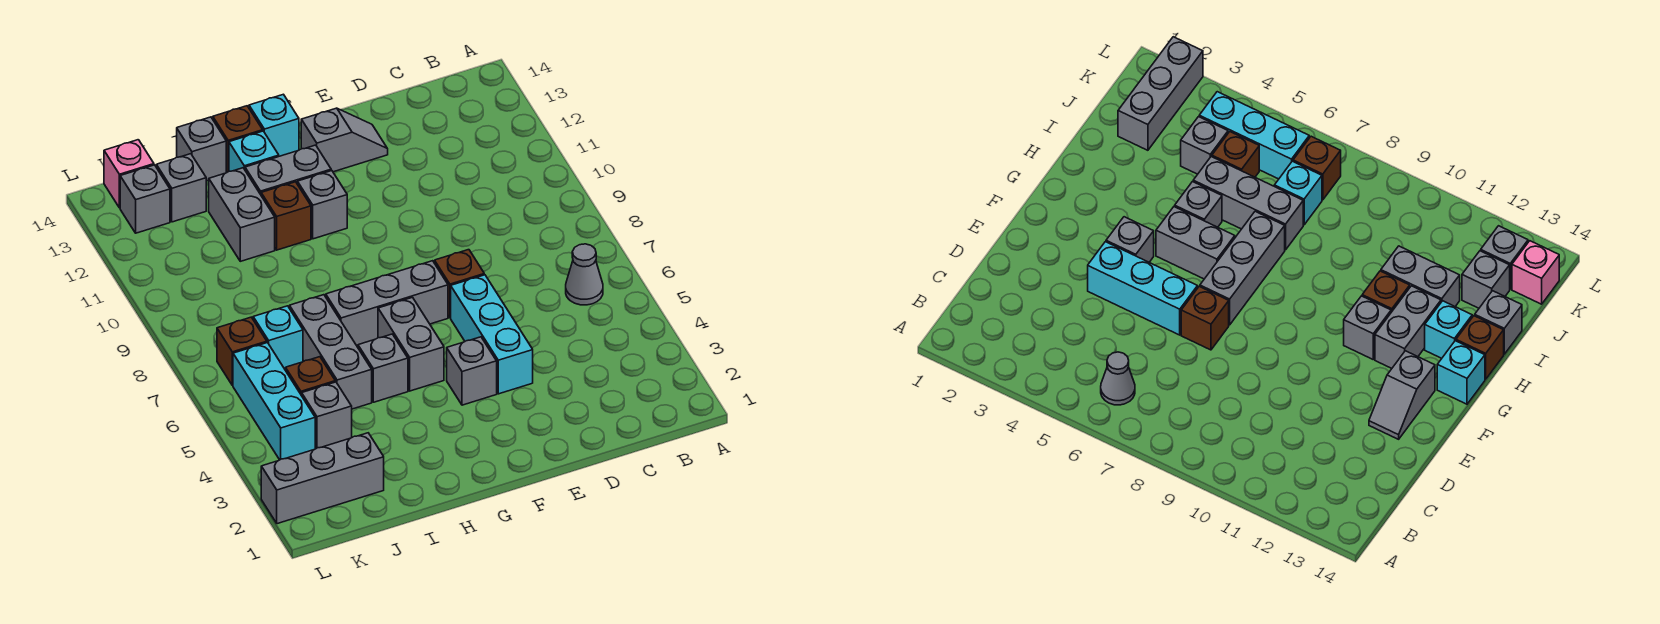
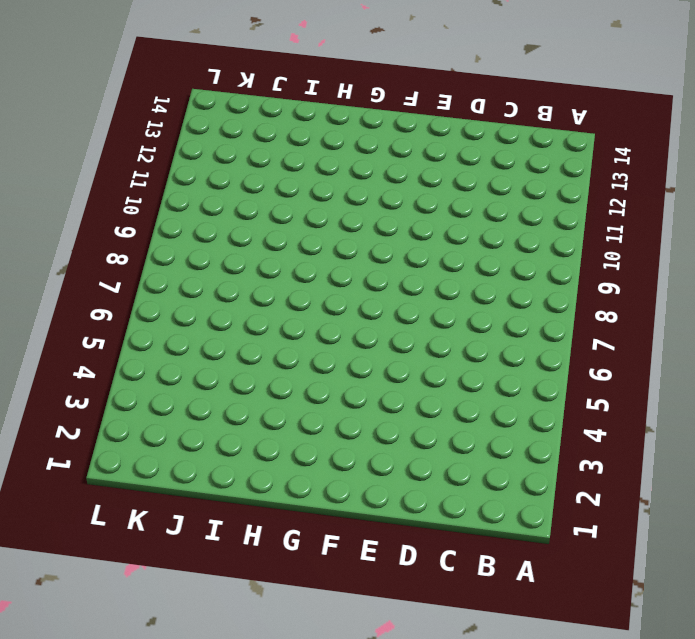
none -> grey 1x1 cone [566,244,603,305]
none -> cyan 1x3 brick [451,275,533,394]
none -> brown 1x1 brick [435,250,484,318]

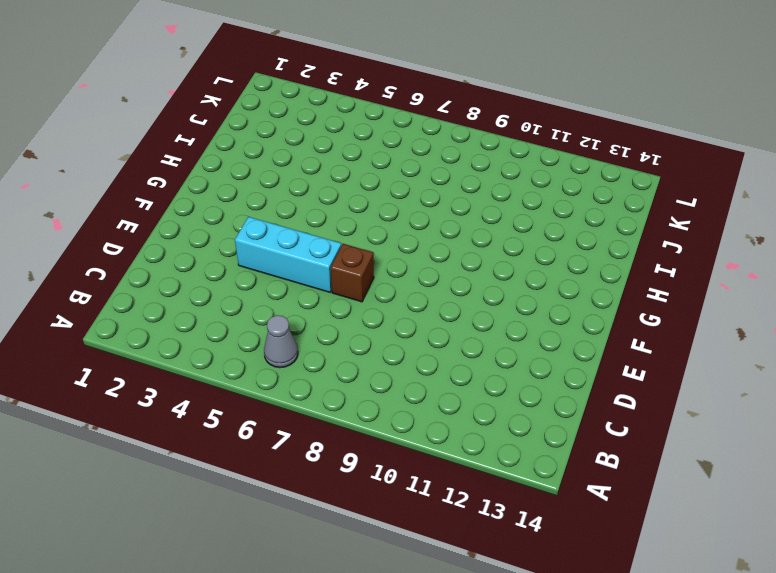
none -> grey 1x2 slope [301,108,388,172]
none -> grey 1x1 brick [447,337,497,405]
none -> grey 1x3 brick [326,261,448,347]

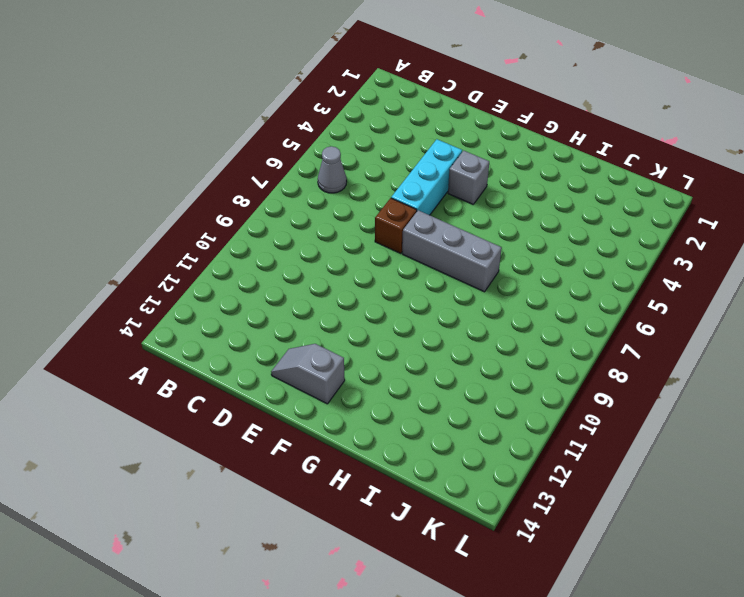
none -> grey 1x2 brick [378,297,444,391]
none -> grey 1x1 brick [297,170,347,239]
none -> grey 1x2 brick [245,145,331,195]

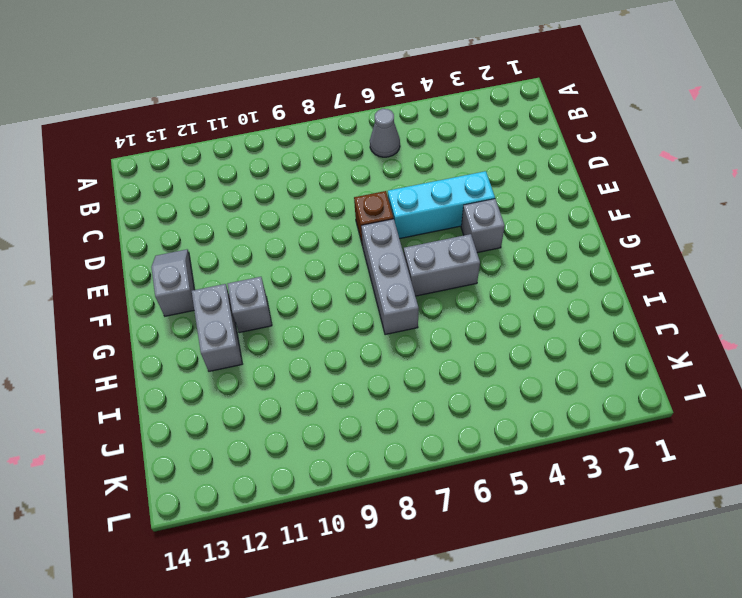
none -> cyan 1x1 brick [249,94,299,156]
none -> grey 1x1 brick [358,334,408,402]
none -> brown 1x1 brick [261,182,311,250]

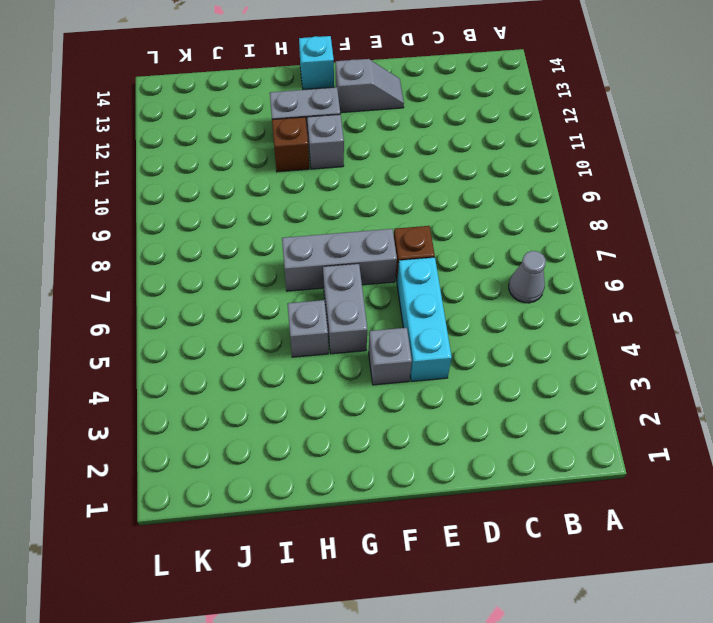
none -> cyan 1x1 brick [229,131,279,171]
none -> brown 1x1 brick [213,106,263,172]
none -> grey 1x3 brick [289,295,372,409]

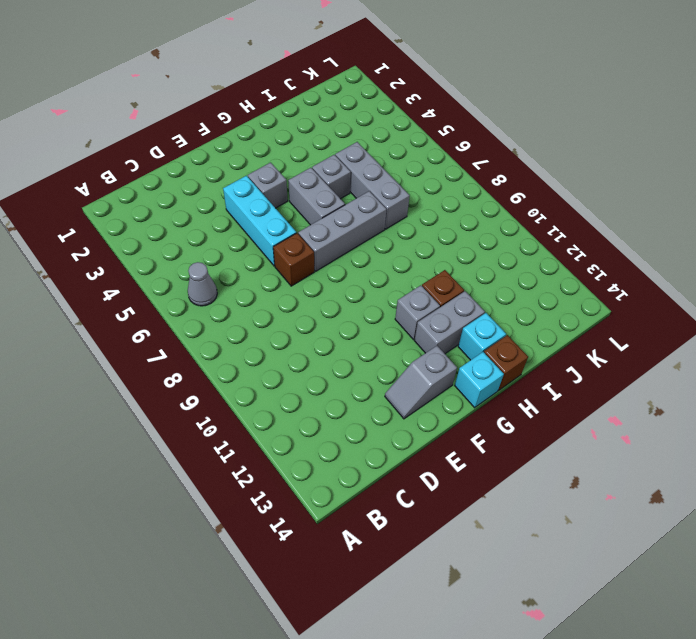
none -> grey 1x2 brick [209,168,275,261]
none -> grey 1x1 brick [177,117,226,181]
none -> grey 1x3 brick [261,433,384,524]

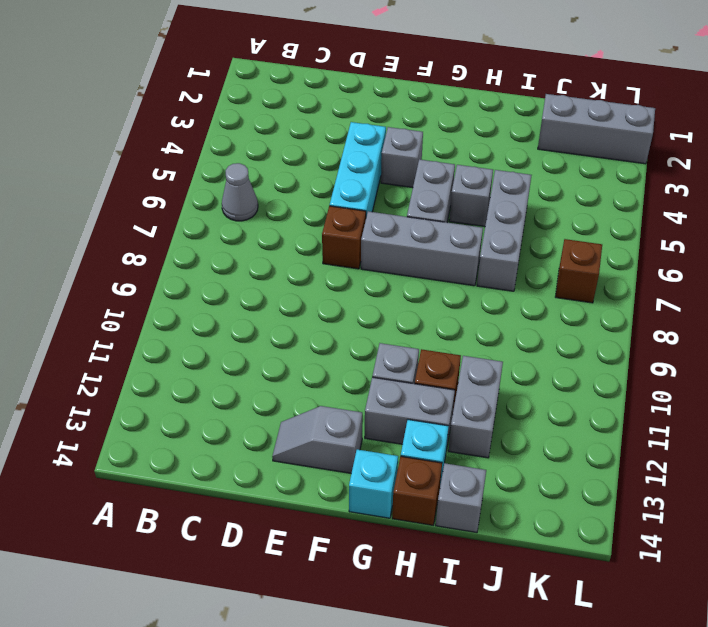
none -> grey 1x1 brick [302,382,352,448]
none -> brown 1x1 brick [286,357,335,396]
none -> cyan 1x1 brick [253,306,303,369]

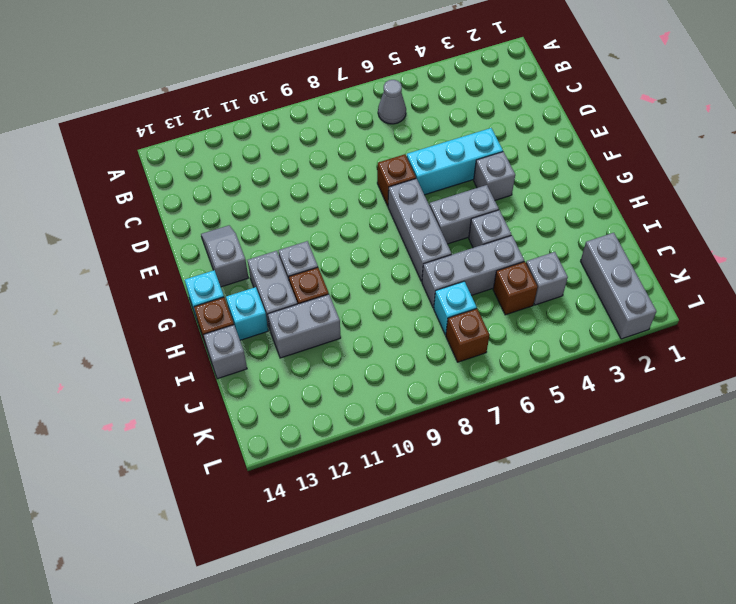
none -> grey 1x1 brick [156,154,206,222]
none -> cyan 1x3 brick [233,343,315,460]
none -> grey 1x1 brick [120,165,170,233]

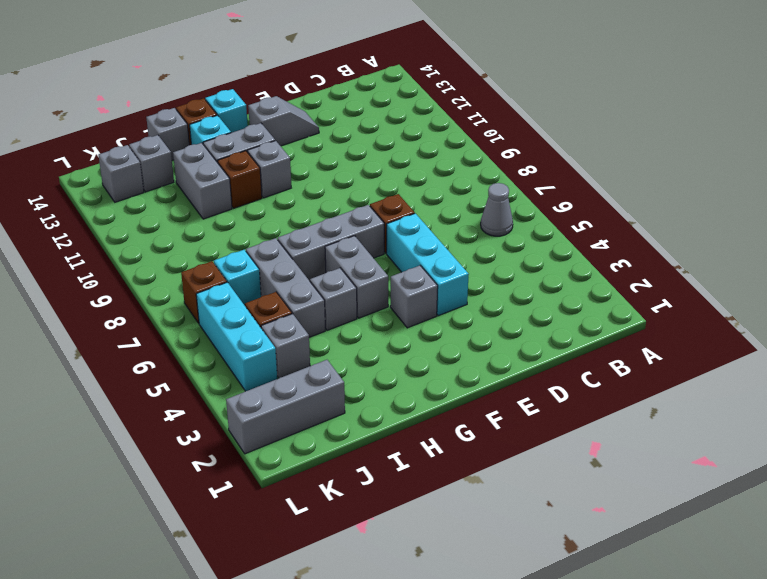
none -> pink 1x1 brick [104,140,154,208]

